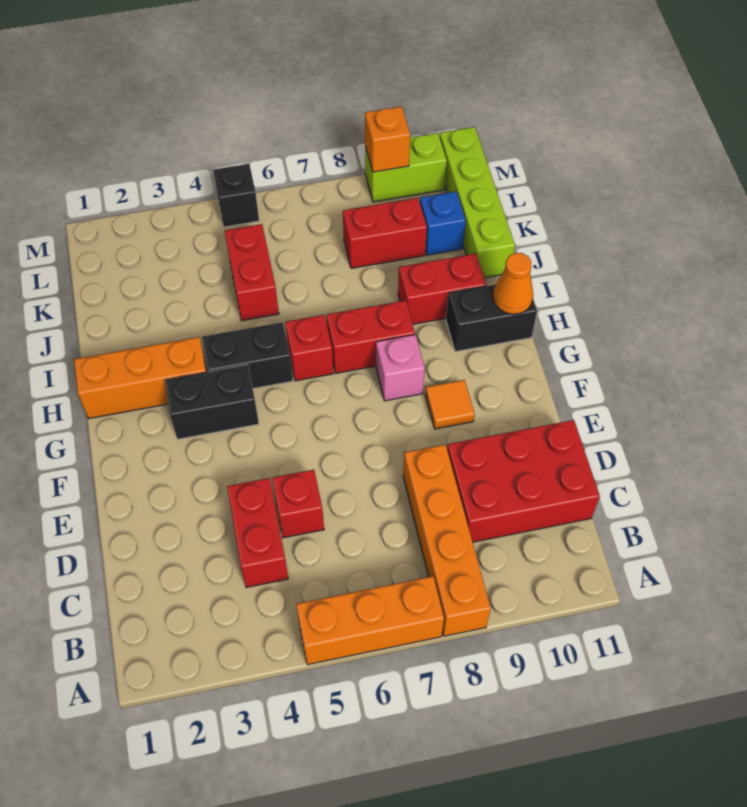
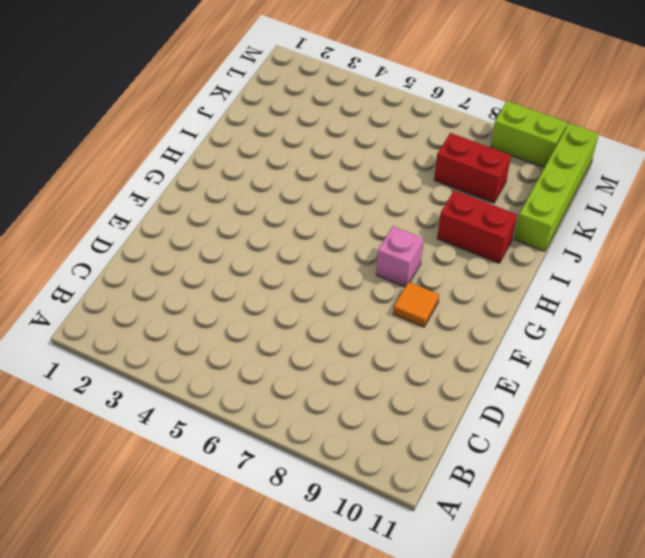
none -> orange 1x3 brick [296,576,444,665]
none -> orange 1x4 brick [403,445,491,636]
none -> red 1x2 brick [227,478,288,587]

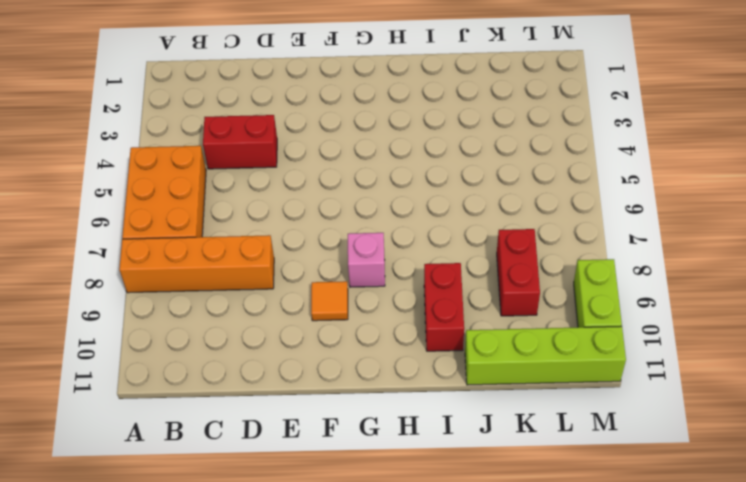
orange 2x3 brick [122,146,206,239] -> orange 1x3 brick [296,576,444,665]
none -> red 2x3 brick [447,420,600,542]
none -> red 1x1 brick [272,470,324,538]
none -> black 1x2 brick [165,365,259,439]

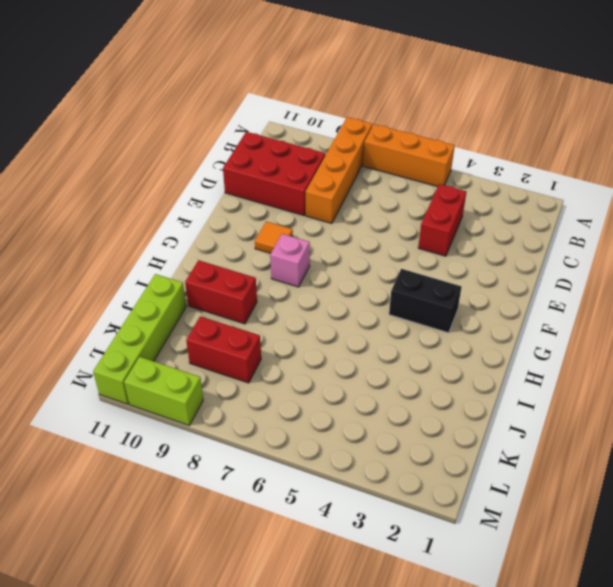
none -> red 1x1 brick [272,470,324,538]
none -> orange 1x3 brick [74,337,207,419]
none -> black 1x2 brick [202,322,293,389]

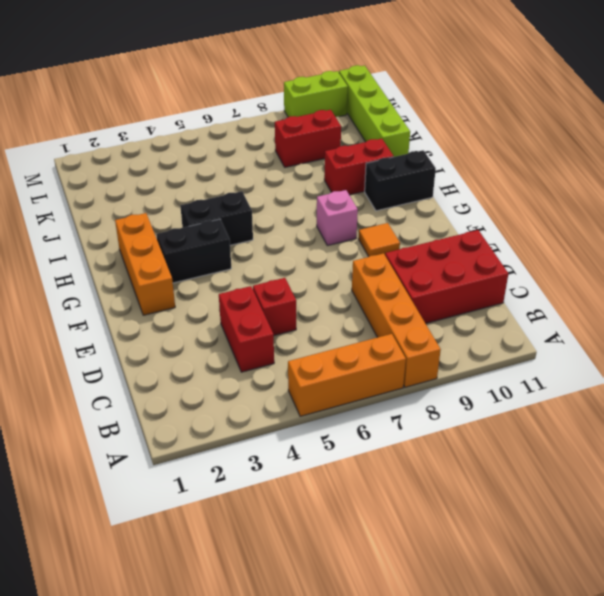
orange 1x3 brick [115,213,175,315] -> orange 1x3 brick turned to [74,337,207,419]
none -> red 1x1 brick [285,315,333,381]
none -> red 1x2 brick [326,300,415,373]
none -> red 1x2 brick [225,224,279,321]

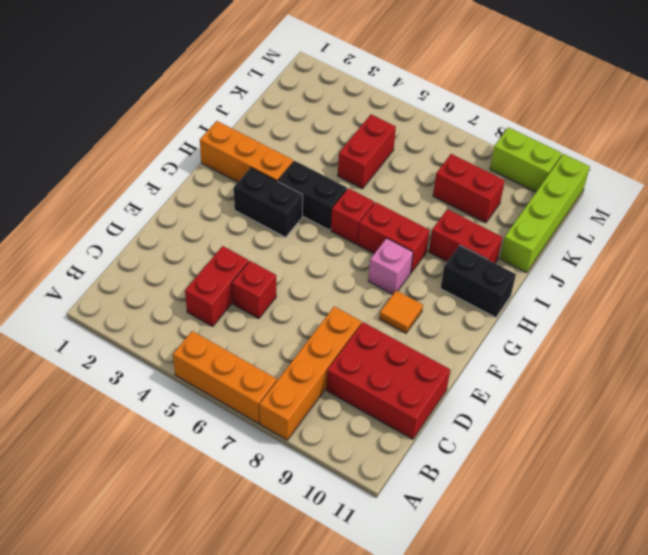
none -> blue 1x1 brick [420,191,466,255]
none -> black 1x1 brick [213,164,259,227]
none -> orange 1x1 cone [493,253,533,314]

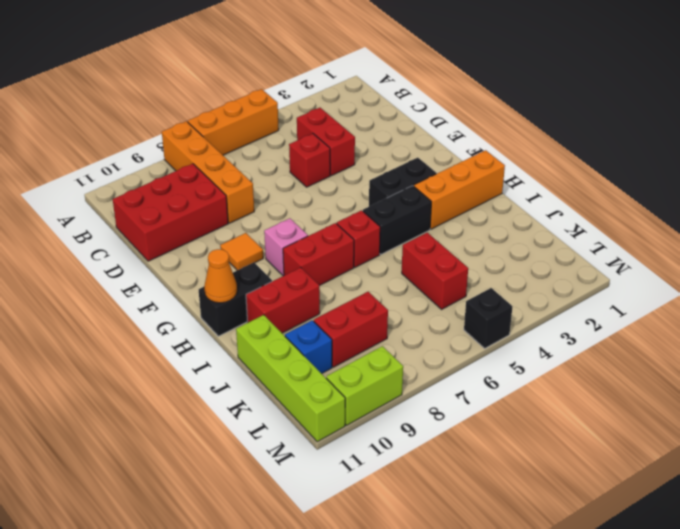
none -> orange 1x1 brick [365,107,410,172]

